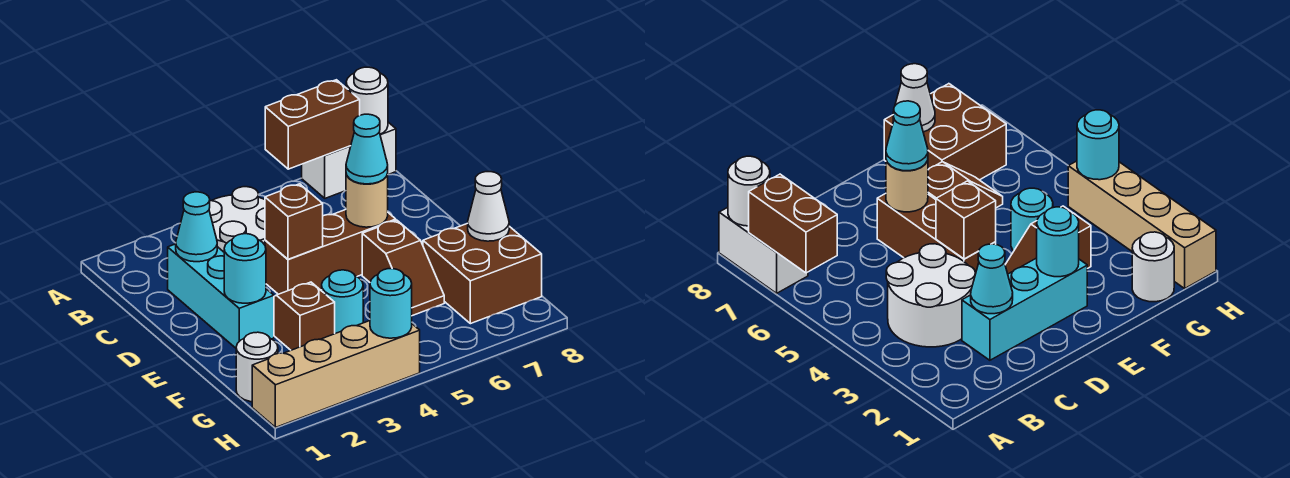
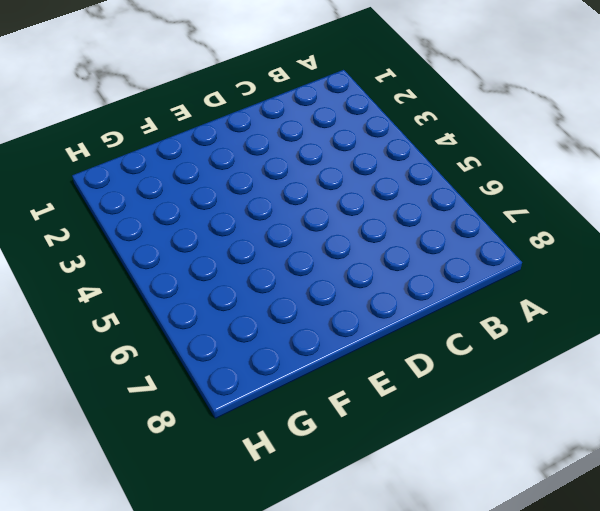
none -> white 1x2 brick [302,122,396,198]
none -> white 2x2 round brick [209,187,265,252]
none -> cyan 1x3 brick [168,244,274,348]

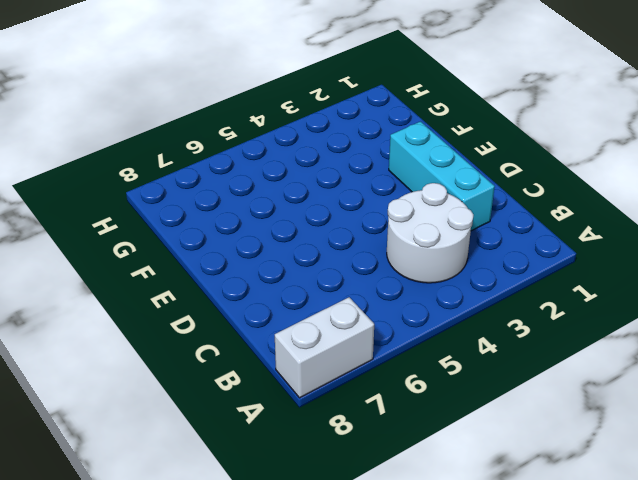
none -> brown 1x3 brick [265,210,396,294]
none -> brown 1x2 slope [274,282,335,350]
none -> brown 1x2 slope [362,220,444,316]

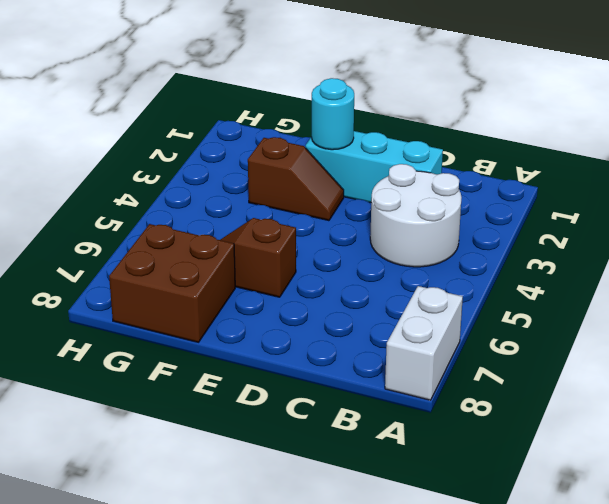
none -> brown 1x3 brick [265,210,396,294]
none -> cyan 1x1 round brick [322,270,363,334]
none -> white 1x1 round brick [236,332,278,402]

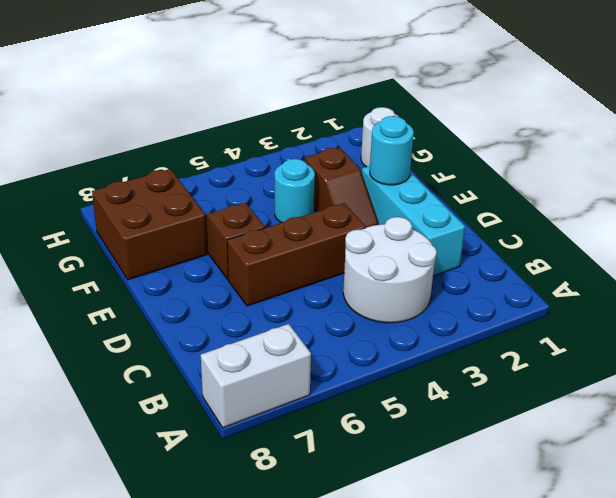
none -> tan 1x4 brick [252,321,420,428]
none -> brown 1x2 brick [265,80,360,169]
none -> white 1x1 round brick [346,67,388,134]

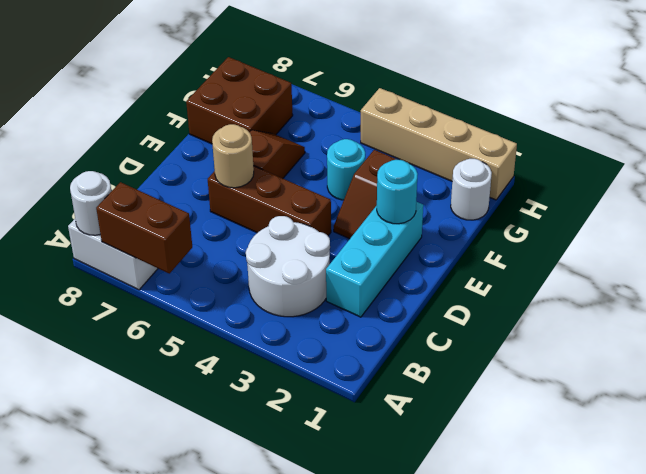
none -> cyan 1x1 cone [176,192,217,262]
none -> brown 1x1 brick [265,184,323,259]
none -> white 1x1 cone [468,172,509,241]

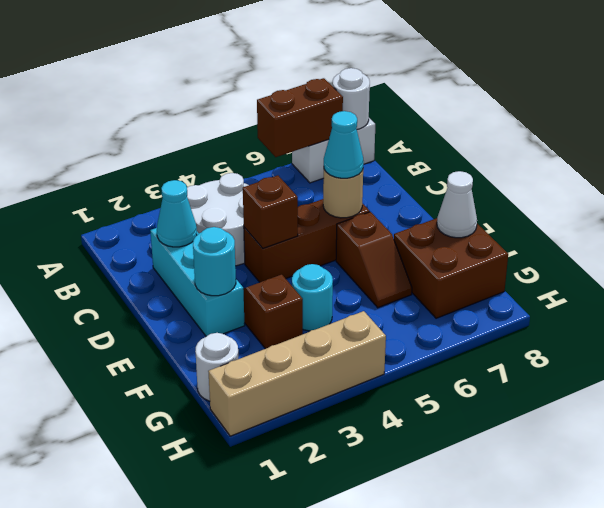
none -> cyan 1x1 round brick [370,269,412,338]

